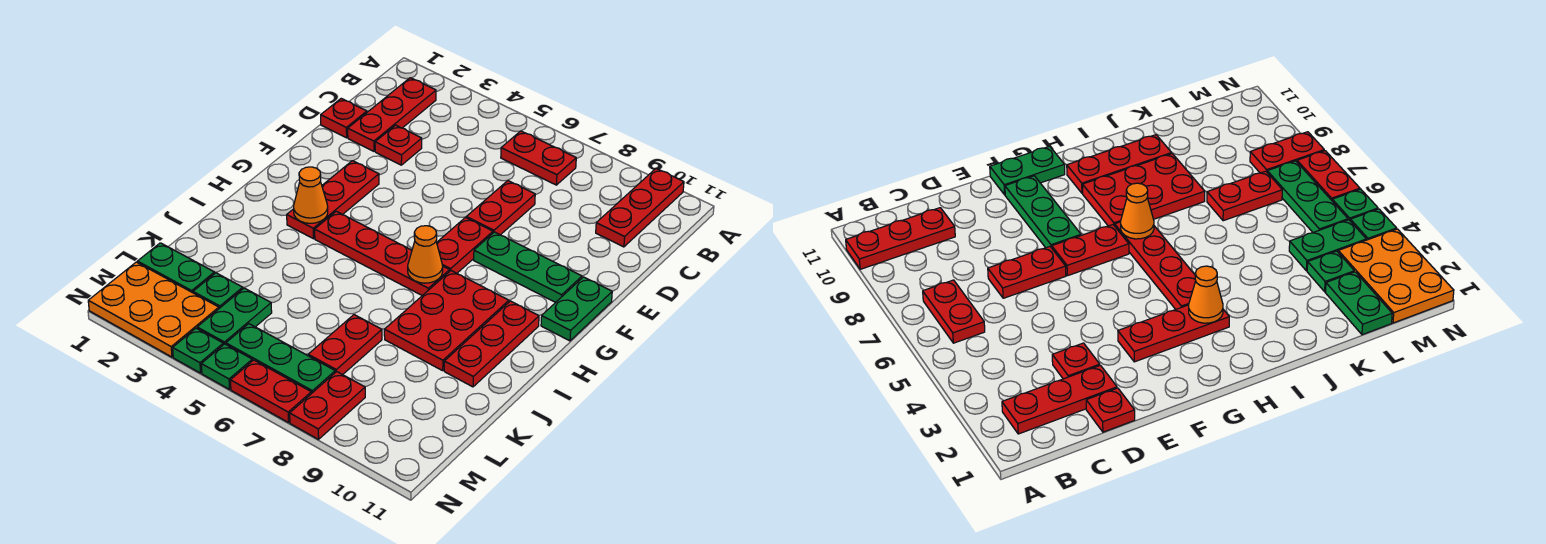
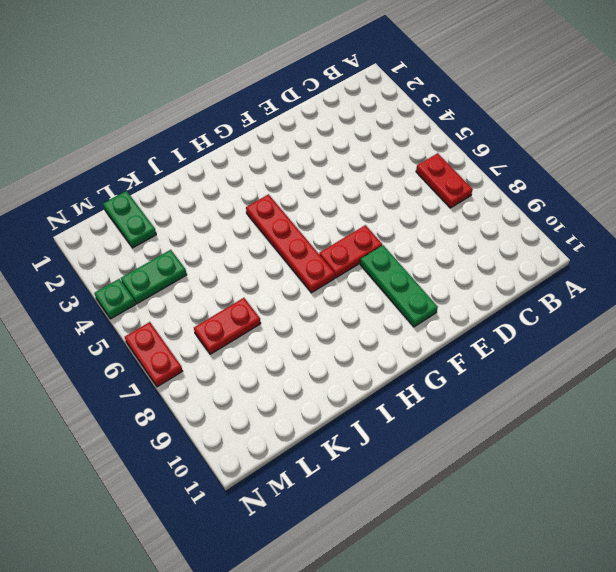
none -> red 1x3 plate [596,169,684,247]
none -> red 1x3 plate [348,78,436,151]
none -> red 1x1 plate [321,98,367,138]

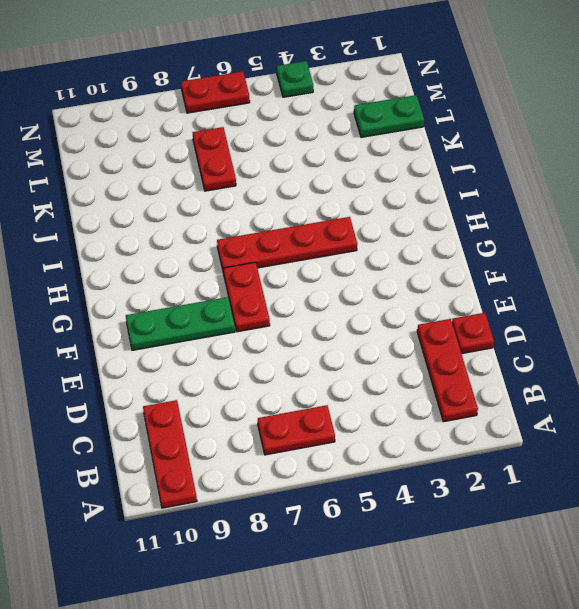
none -> red 1x1 plate [375,125,422,165]
none -> red 1x2 plate [466,181,535,235]
none -> red 1x3 plate [287,161,379,239]

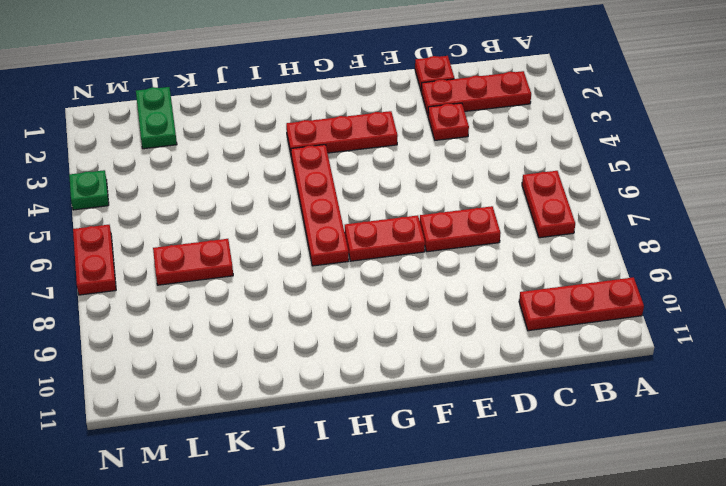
none -> green 1x3 plate [474,232,582,302]
none -> green 1x2 plate [541,277,612,341]
none -> red 2x3 plate [384,271,509,371]

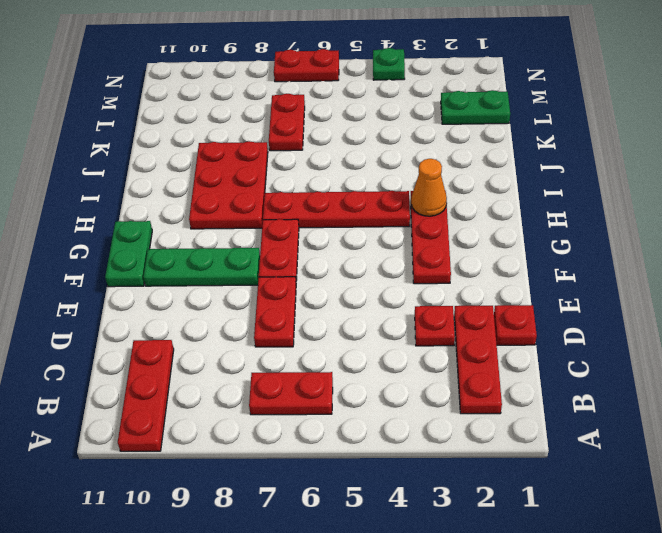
none -> red 1x3 plate [444,301,539,387]
none -> green 1x1 plate [193,273,243,308]
none -> green 1x2 plate [197,288,272,345]

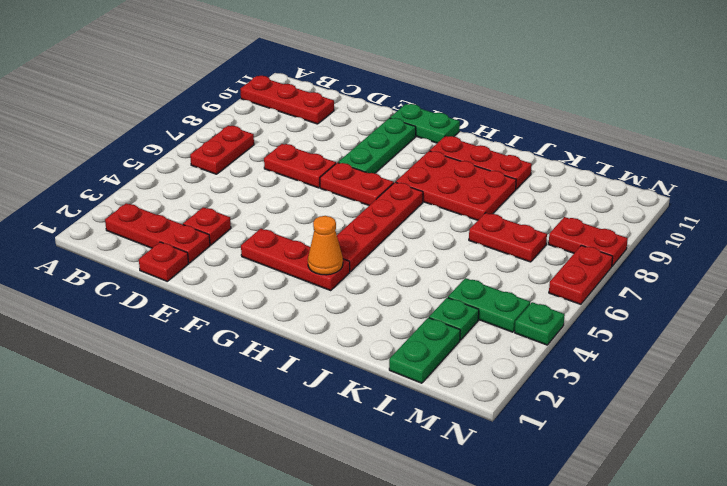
none -> orange 2x3 plate [88,262,219,357]
none -> green 1x3 plate [226,324,335,394]
none -> green 1x1 plate [201,344,252,389]

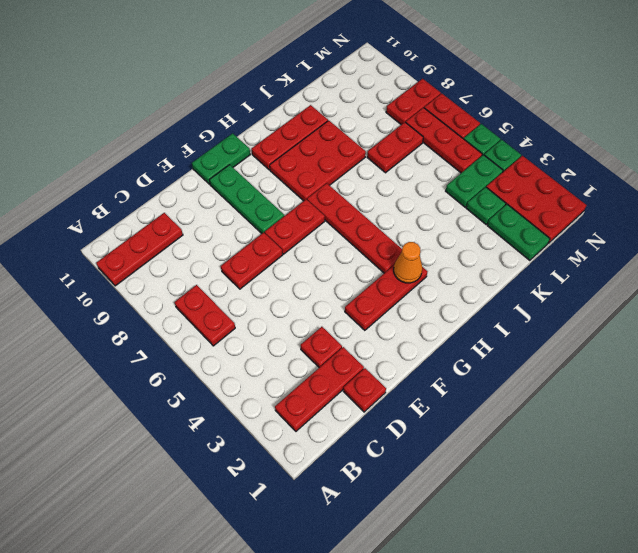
red 2x3 plate [486,156,586,243] -> orange 2x3 plate [88,262,219,357]
red 1x3 plate [406,108,482,173] -> green 1x3 plate [226,324,335,394]
none -> orange 1x1 cone [408,226,443,283]

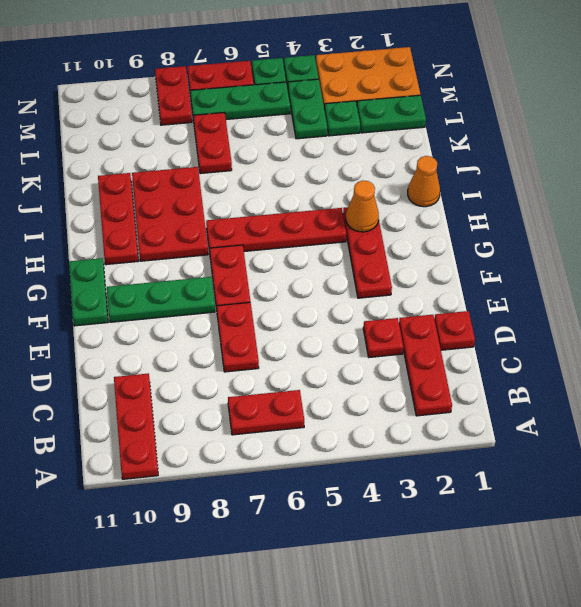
orange 1x1 cone [408,156,440,207] -> orange 1x1 cone moved to [408,226,443,283]

